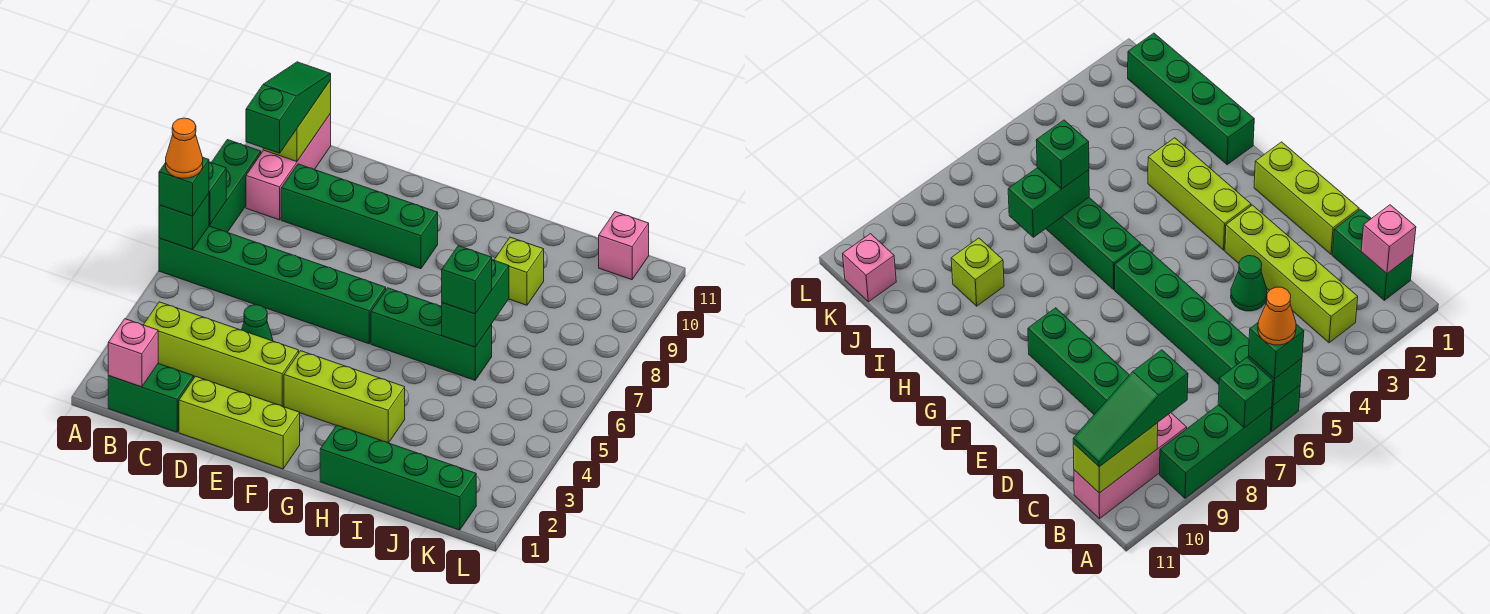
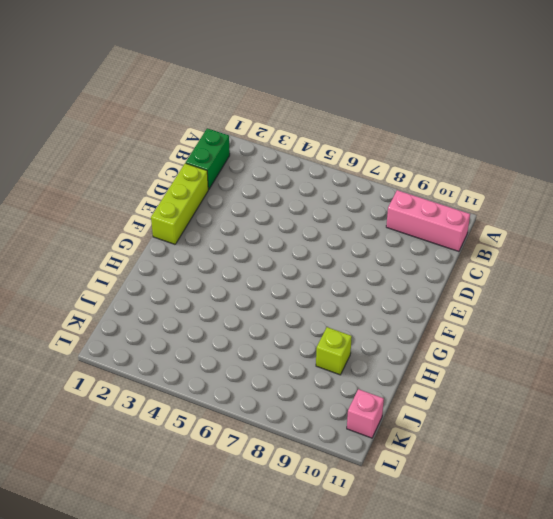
none -> green 1x6 brick [159,226,386,344]
none -> green 1x3 brick [209,140,261,232]
none -> lime 1x4 brick [144,302,299,406]

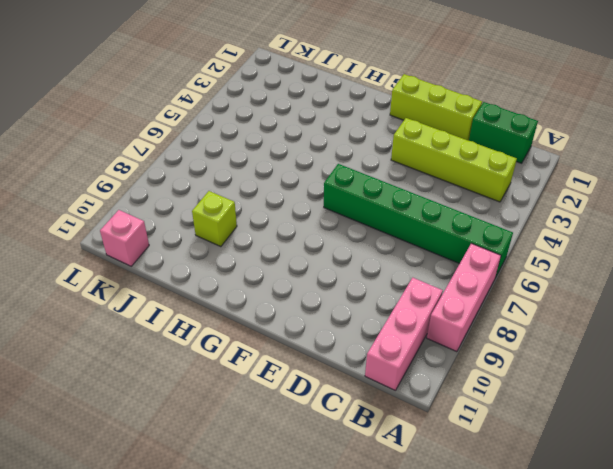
pink 1x3 brick [427,243,501,352] -> green 1x3 brick [209,140,261,232]
none -> green 1x4 brick [281,164,438,269]
none -> green 1x1 cone [242,305,273,341]
none -> lime 1x3 brick [284,351,405,443]

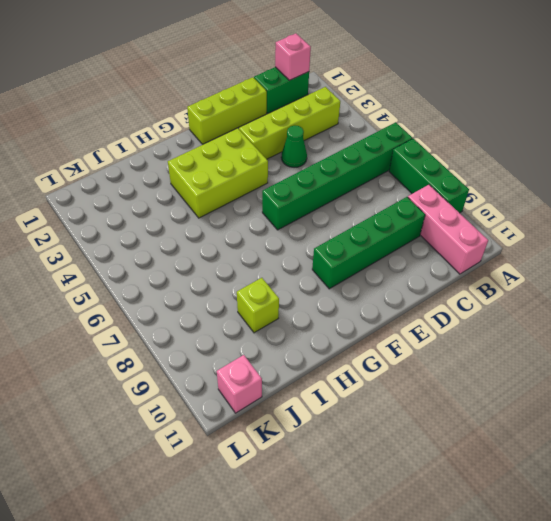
lime 2x3 brick [168,128,268,218] -> lime 1x3 brick [284,351,405,443]
none -> green 1x3 brick [371,288,492,380]
none -> green 1x4 brick [320,425,476,530]
none -> green 1x1 brick [159,194,209,250]

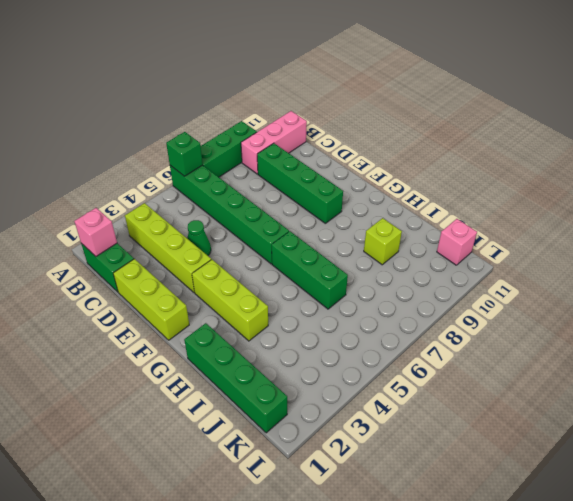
none -> green 1x1 brick [209,162,226,225]
none -> lime 1x2 brick [263,80,331,162]
none -> green 1x2 brick [442,260,509,347]

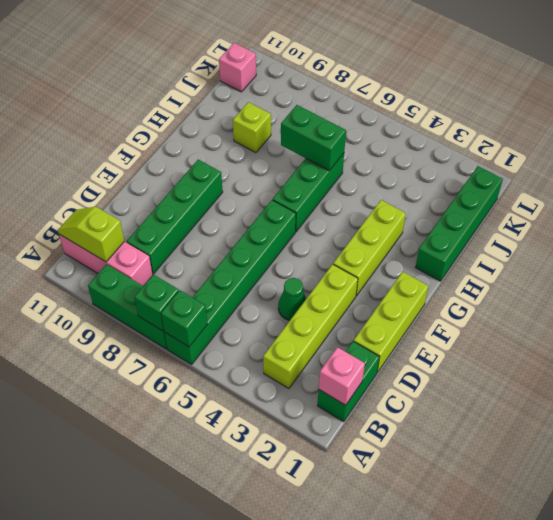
lime 1x2 slope [58,207,124,262] -> lime 1x2 brick [263,80,331,162]
none -> green 1x1 brick [159,158,209,216]
none -> green 1x3 slope [246,62,331,153]
none -> green 1x1 brick [442,246,492,314]

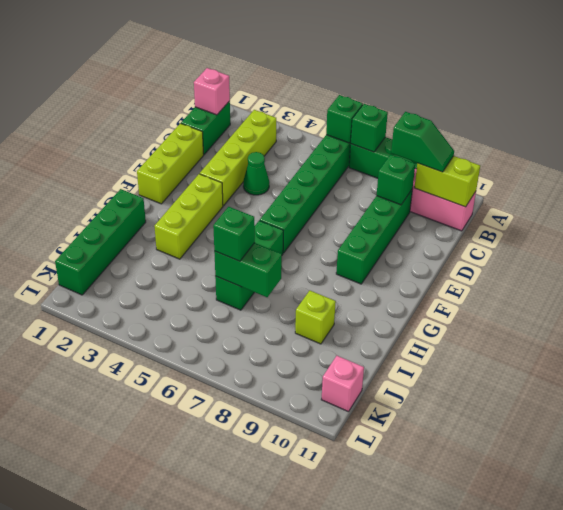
green 1x2 slope [391,112,454,172] -> green 1x3 slope [246,62,331,153]
green 1x1 brick [377,155,415,205] -> green 1x1 brick moved to [159,158,209,216]
none -> orange 1x1 cone [166,118,203,178]

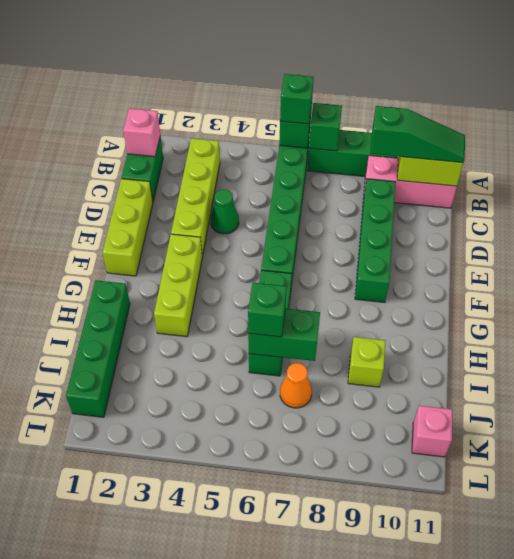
orange 1x1 cone [280,363,312,408] -> orange 1x1 cone moved to [166,118,203,178]

